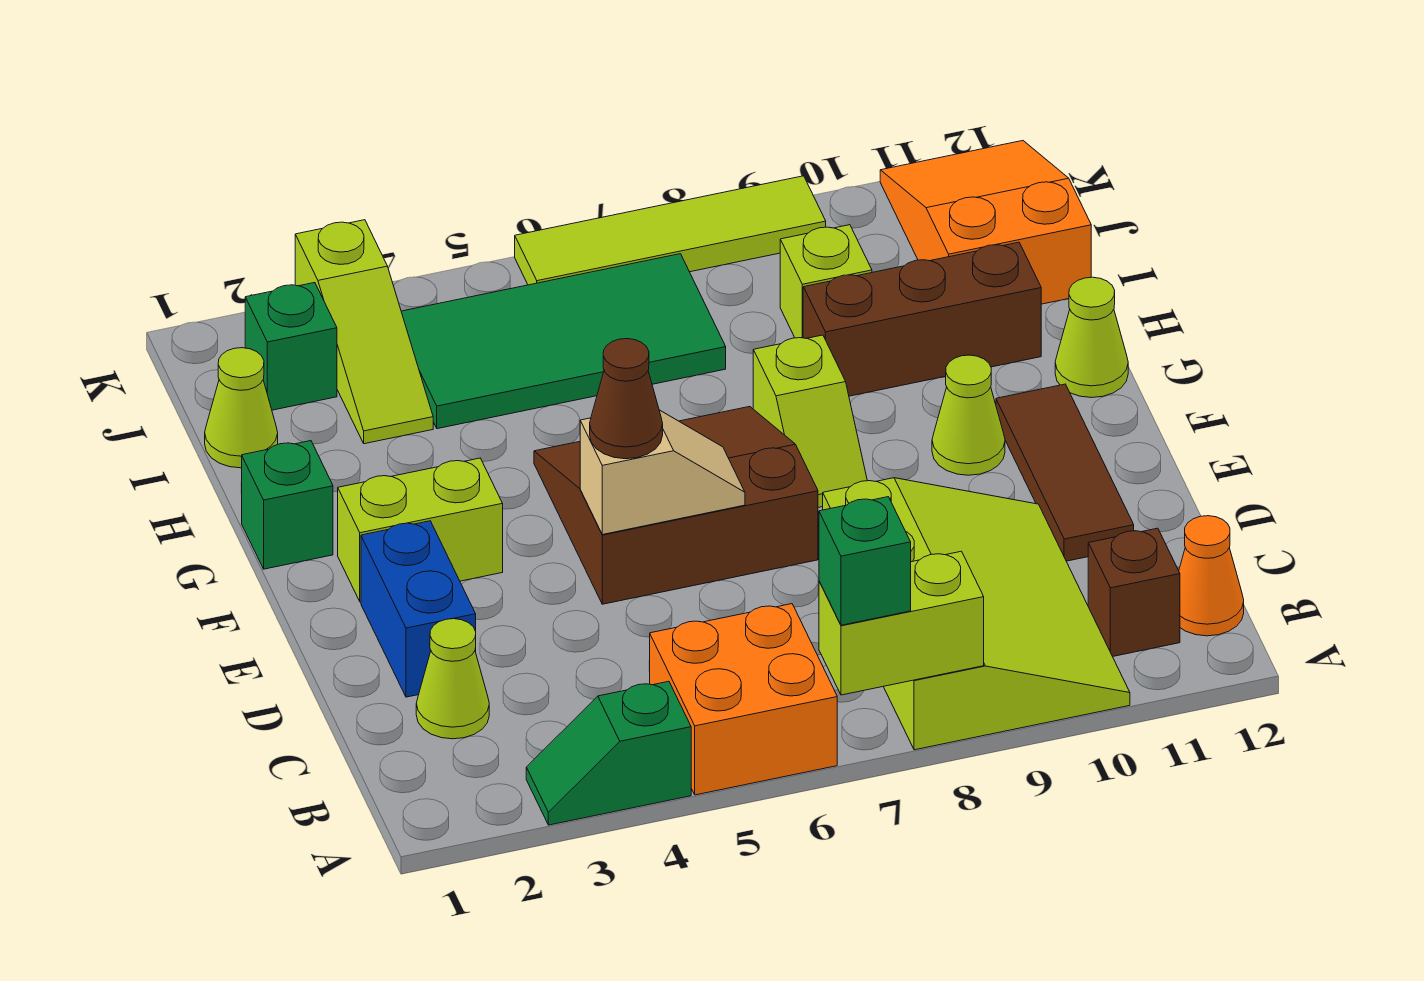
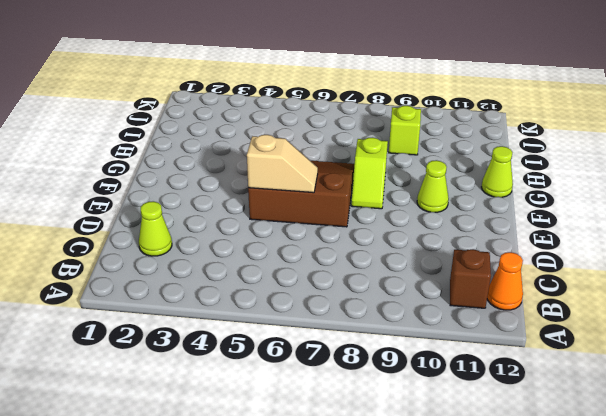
none -> green 1x2 slope [526,681,691,825]
none -> orange 2x2 brick [649,604,837,795]
none -> lime 3x4 slope [823,478,1130,750]

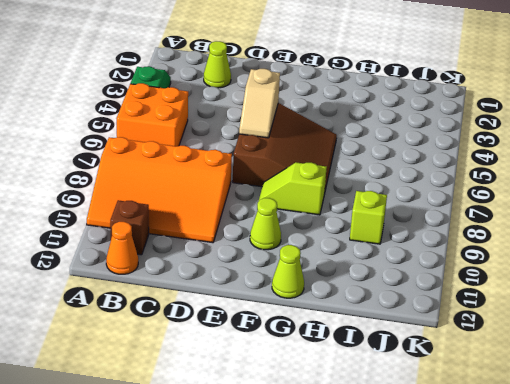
orange 3x4 slope [87,137,232,243] -> lime 3x4 slope [823,478,1130,750]
none -> blue 1x2 brick [361,521,476,697]
none -> brown 1x3 tile [996,384,1134,561]
none -> lime 1x2 brick [338,458,503,602]

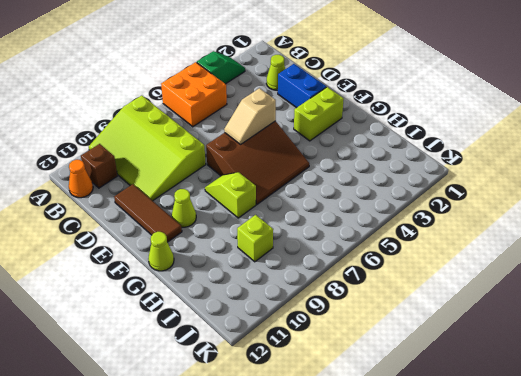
none -> green 1x1 brick [241,441,333,569]
none -> brown 1x3 brick [803,242,1041,396]
none -> lime 1x1 cone [205,348,278,468]

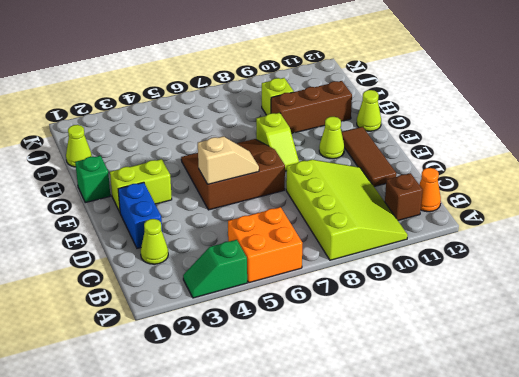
none -> lime 1x3 slope [295,220,433,444]
none -> green 2x4 tile [401,254,726,429]
none -> orange 2x3 slope [880,141,1091,304]

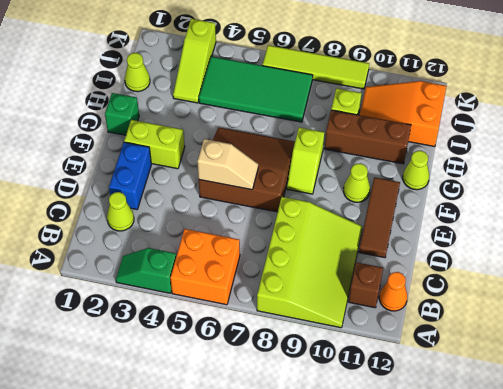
orange 2x3 slope [360,81,447,147] -> orange 2x3 slope turned to [880,141,1091,304]
none -> green 1x1 brick [245,283,337,410]
none -> lime 1x2 brick [819,551,984,695]
none -> green 1x1 brick [819,497,911,625]

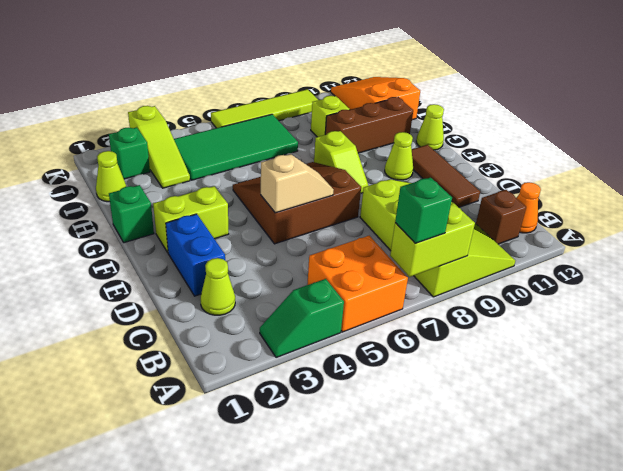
none -> brown 1x1 cone [590,339,663,459]

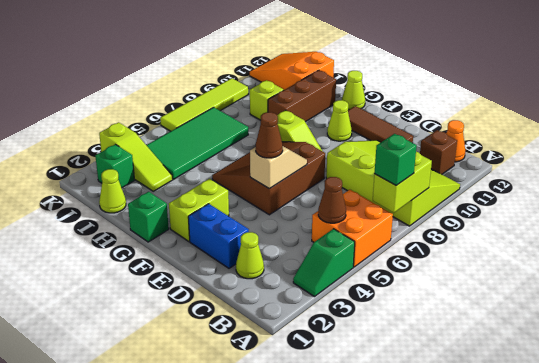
brown 1x1 cone [318,177,346,223] -> none

